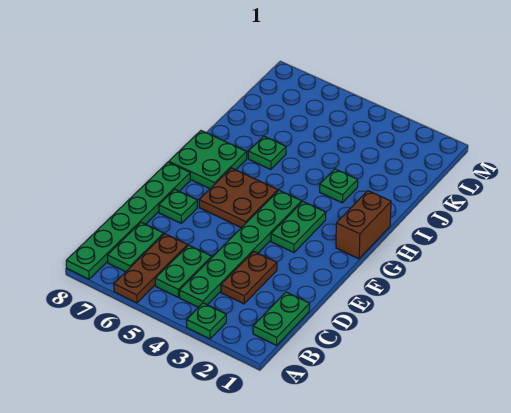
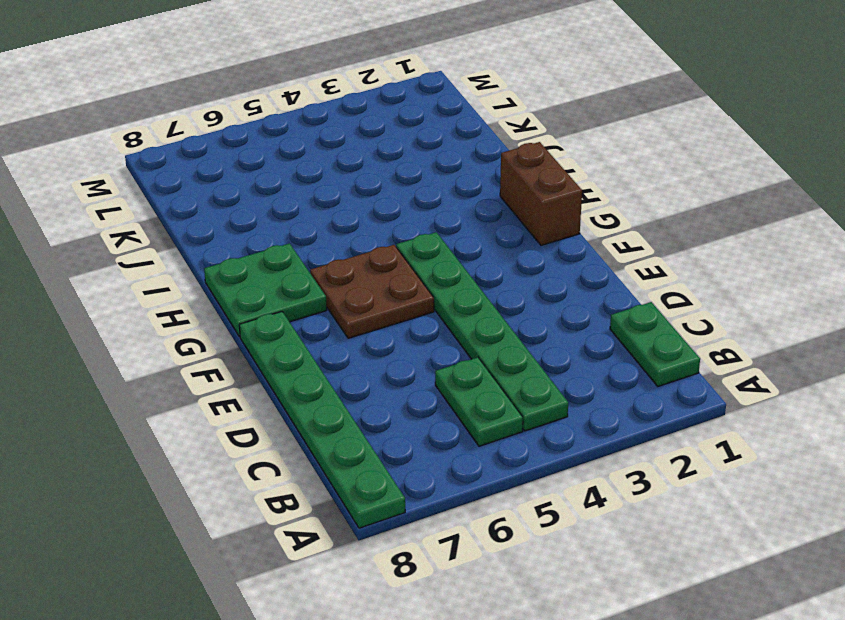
none -> green 1x1 plate [187,303,226,339]
none -> brown 1x3 plate [114,234,188,303]
none -> green 1x2 plate [107,222,164,272]

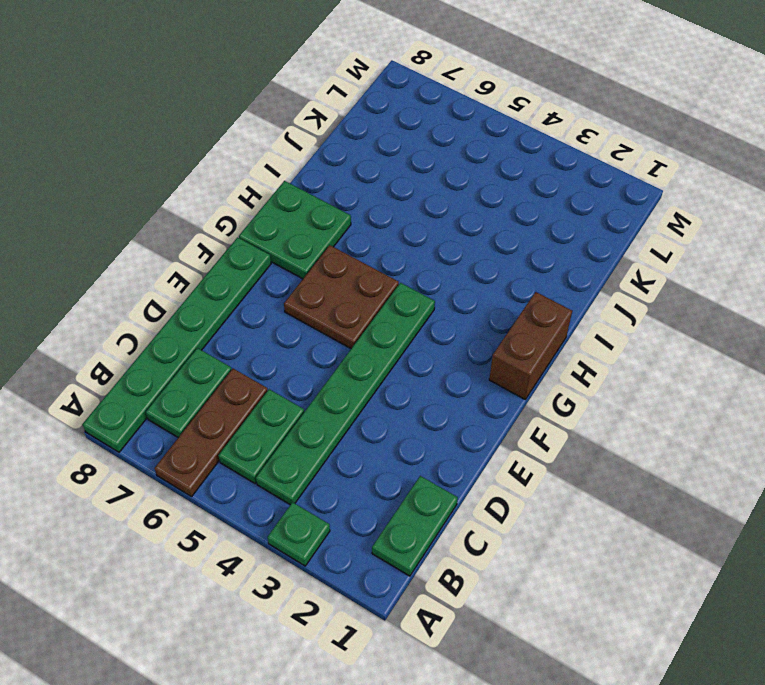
none -> brown 1x2 plate [221,252,277,304]
none -> green 1x1 plate [159,189,197,223]
none -> green 1x2 plate [271,202,326,253]

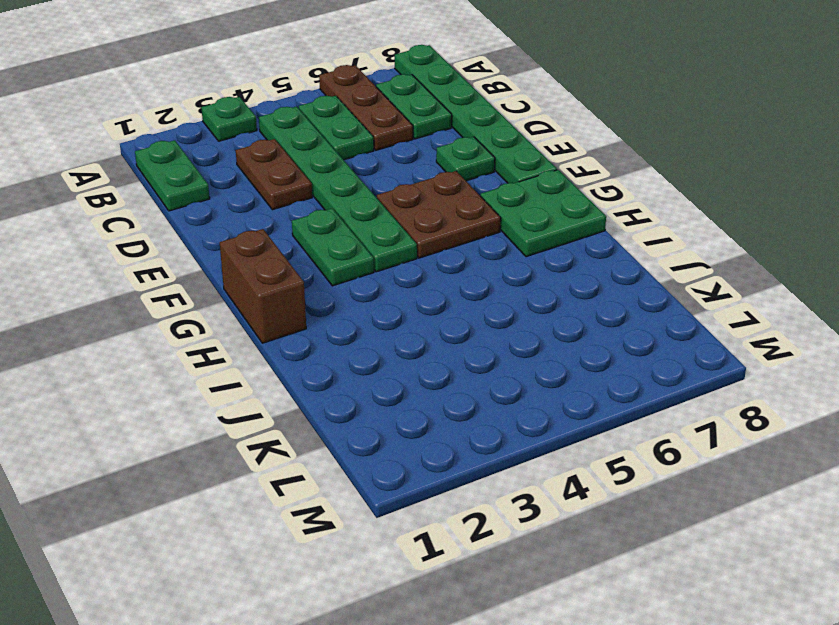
none -> green 1x1 plate [320,169,358,203]
none -> green 1x1 plate [248,136,286,170]

